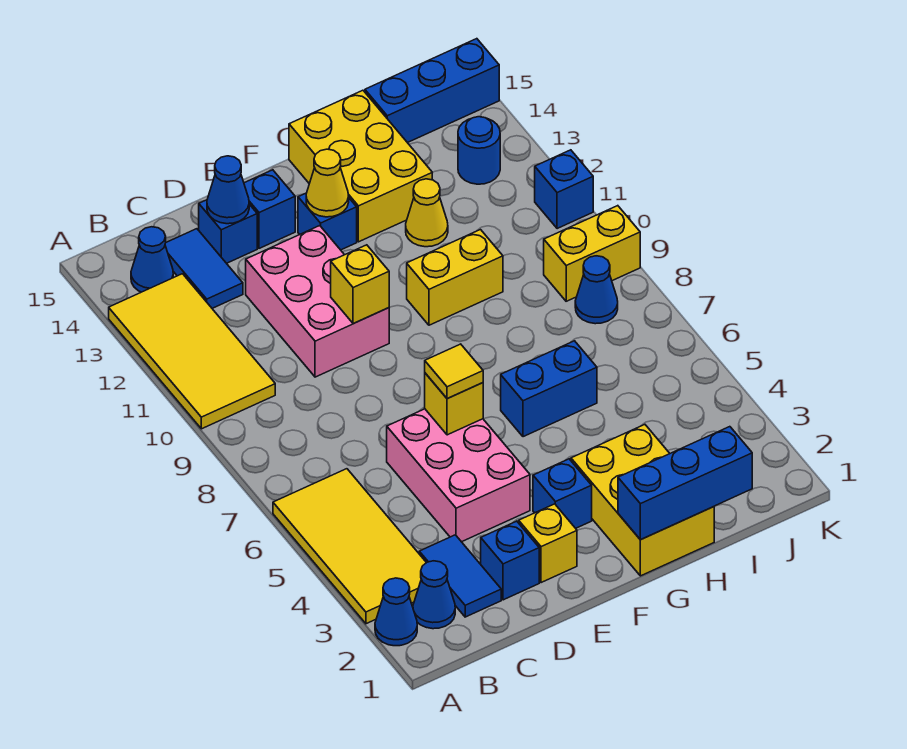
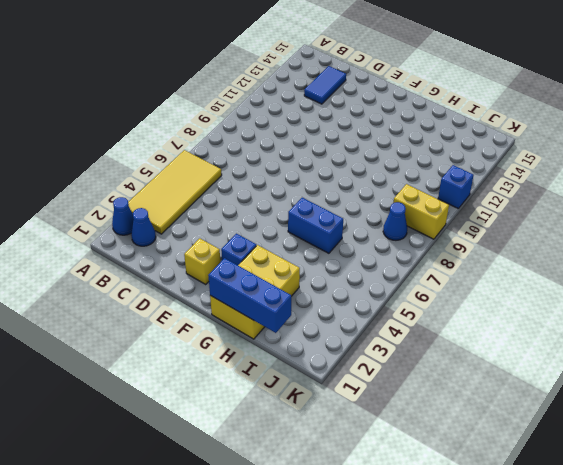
none -> yellow 2x4 tile [109,274,275,429]
none -> blue 1x1 cone [131,227,173,292]
none -> blue 1x2 tile [419,535,501,617]
none -> blue 1x1 brick [481,521,539,600]

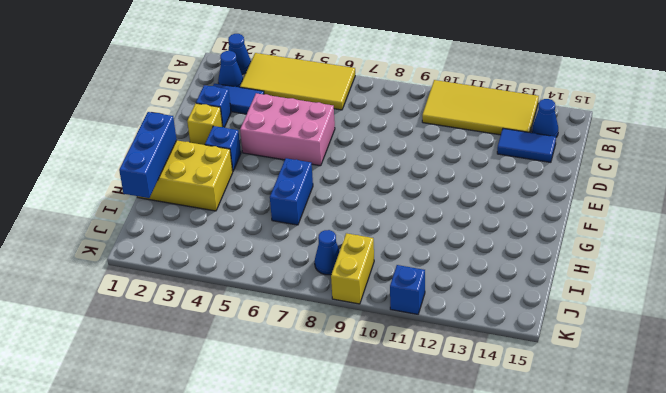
none -> pink 2x3 brick [246,226,389,377]
none -> blue 1x1 brick [199,200,257,263]
none -> blue 1x1 brick [244,170,295,248]
none -> blue 1x1 brick [298,193,357,250]

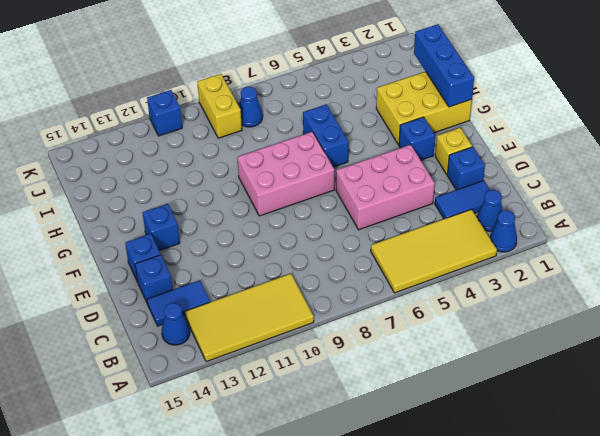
pink 2x3 brick [237,132,334,216] -> pink 2x3 brick moved to [246,226,389,377]
none -> yellow 1x2 brick [407,230,503,325]
none -> yellow 2x3 brick [289,90,432,242]
none -> yellow 1x1 cone [406,179,448,247]
none -> blue 1x3 brick [365,39,499,143]

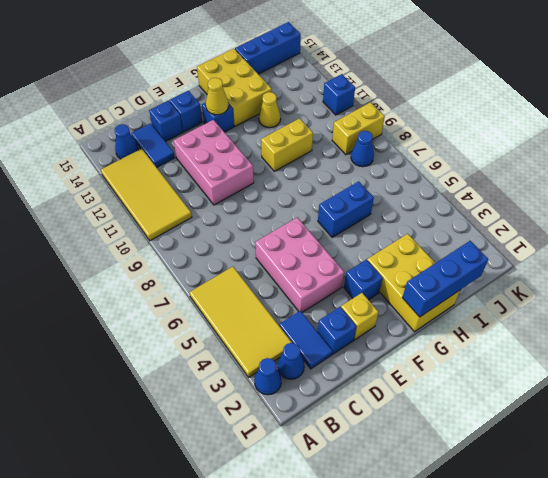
none -> blue 1x1 round brick [458,117,500,184]
none -> blue 1x1 cone [207,156,249,224]
none -> yellow 1x1 brick [425,373,483,435]
none -> yellow 1x1 brick [331,245,389,323]

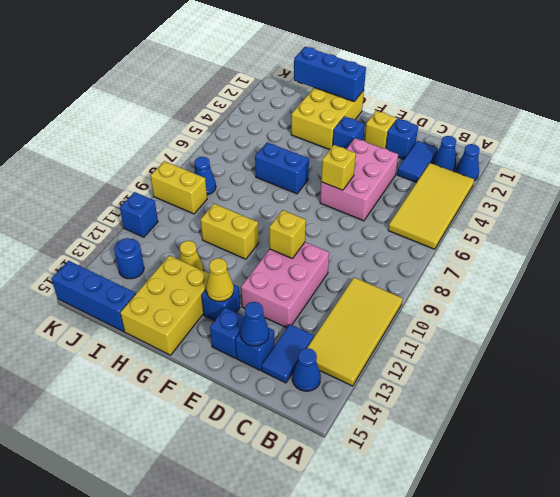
none -> yellow 1x1 tile [425,344,483,398]

